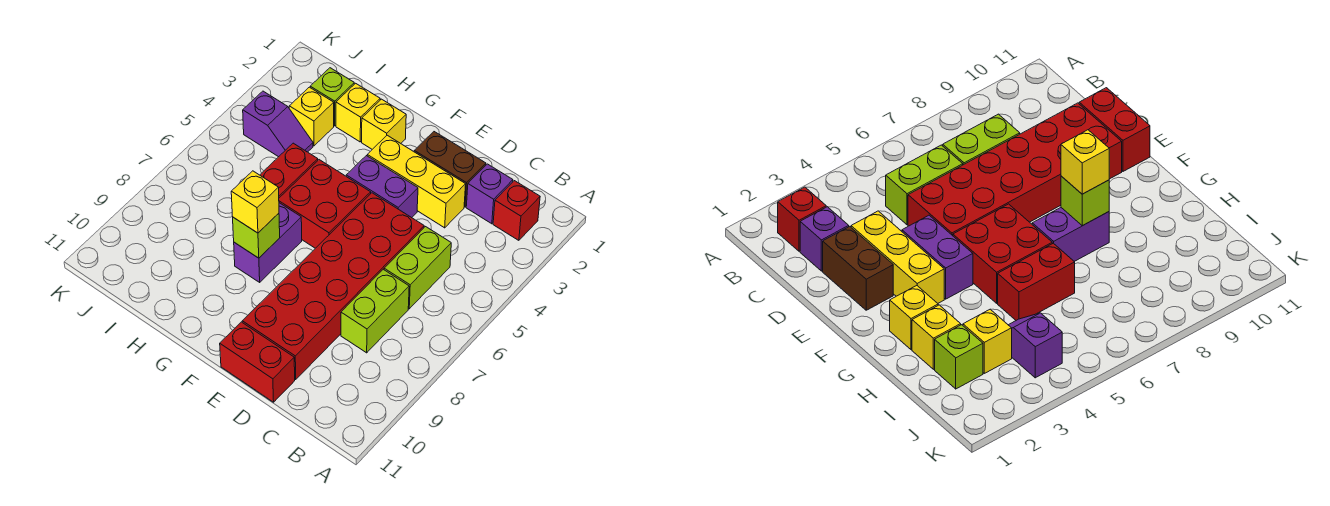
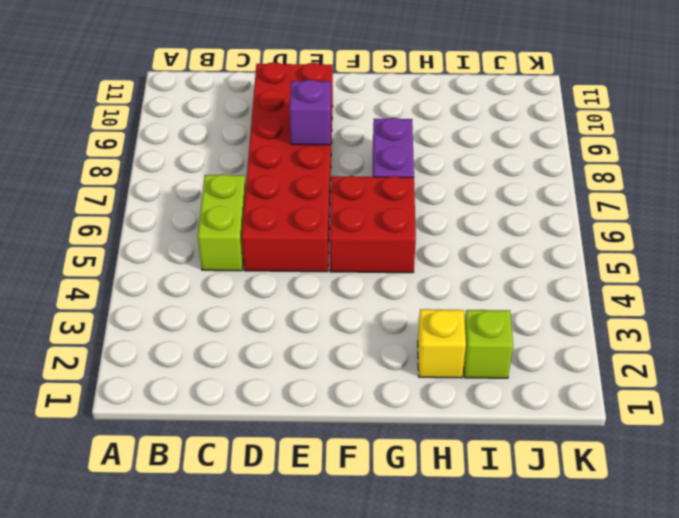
purple 1x1 brick [290,80,331,145] -> purple 1x1 brick moved to [466,164,513,224]
none -> red 1x1 brick [493,181,540,240]
none -> lime 1x2 brick [341,269,409,353]
none -> brown 1x2 brick [414,132,486,207]

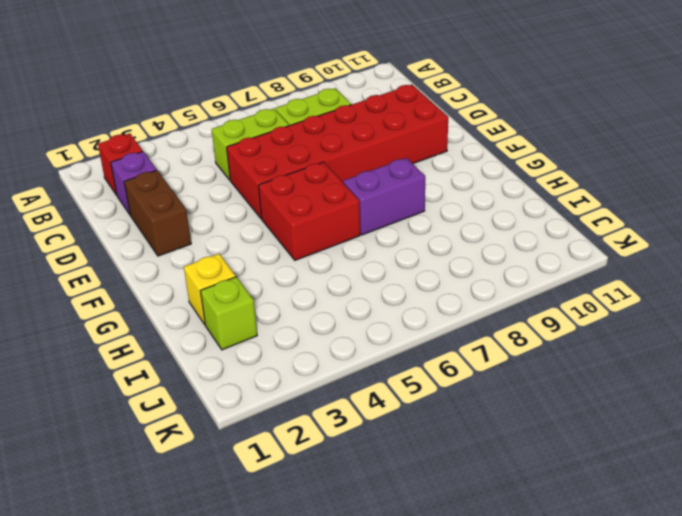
none -> yellow 1x3 brick [367,135,466,228]
none -> red 1x2 brick [220,322,295,402]
none -> purple 1x2 brick [346,156,418,218]

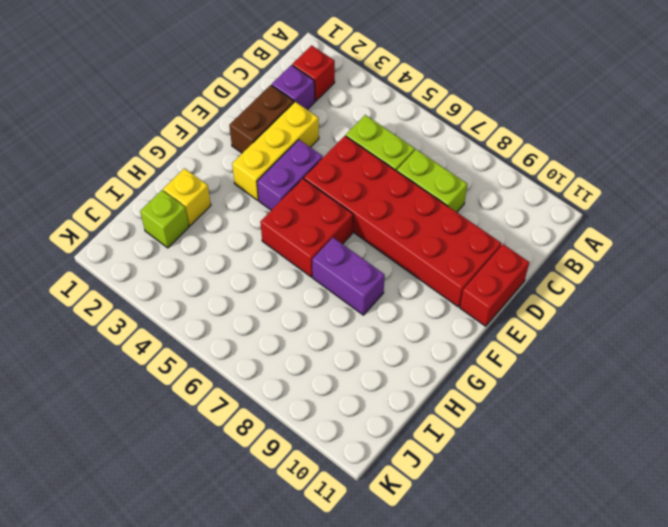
none -> yellow 1x1 brick [362,99,406,149]
none -> red 1x2 brick [260,143,318,198]
none -> yellow 1x1 brick [289,87,334,146]

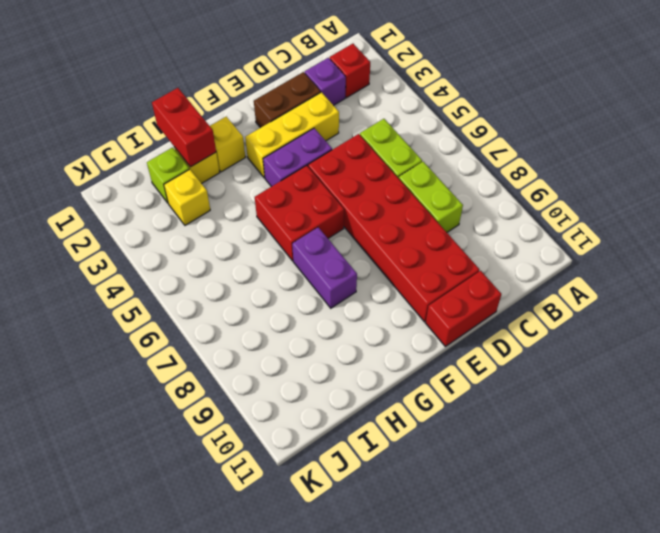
red 1x2 brick [152,88,216,167] -> red 1x2 brick moved to [260,143,318,198]
none -> purple 1x2 slope [243,91,313,157]
none -> lime 1x1 brick [233,213,280,258]
none -> yellow 1x1 brick [231,171,279,233]

